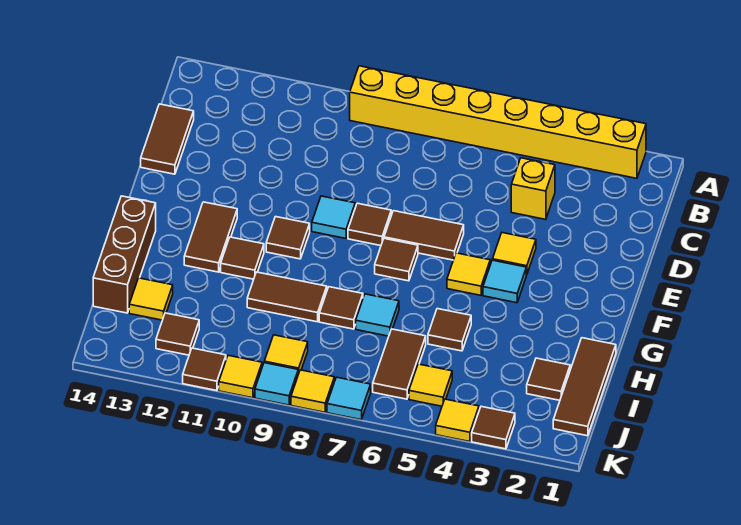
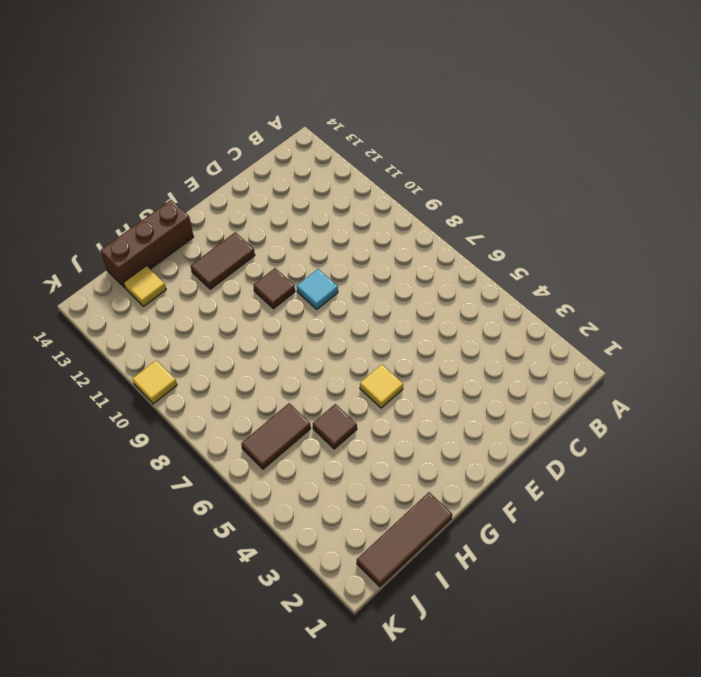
none -> yellow 1x8 brick [350,66,646,178]
none -> yellow 1x1 brick [511,158,555,219]
none -> brown 1x2 tile [141,104,194,174]
none -> yellow 1x1 tile [492,233,536,275]

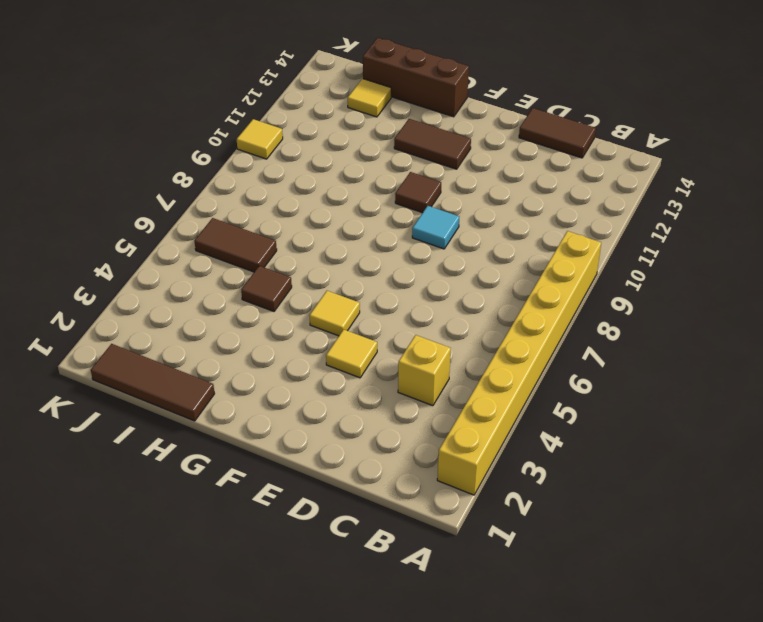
none -> brown 1x2 tile [384,211,464,260]
none -> brown 1x1 tile [348,203,391,246]
none -> cyan 1x1 tile [483,260,526,303]
none -> brown 1x1 tile [375,238,418,281]

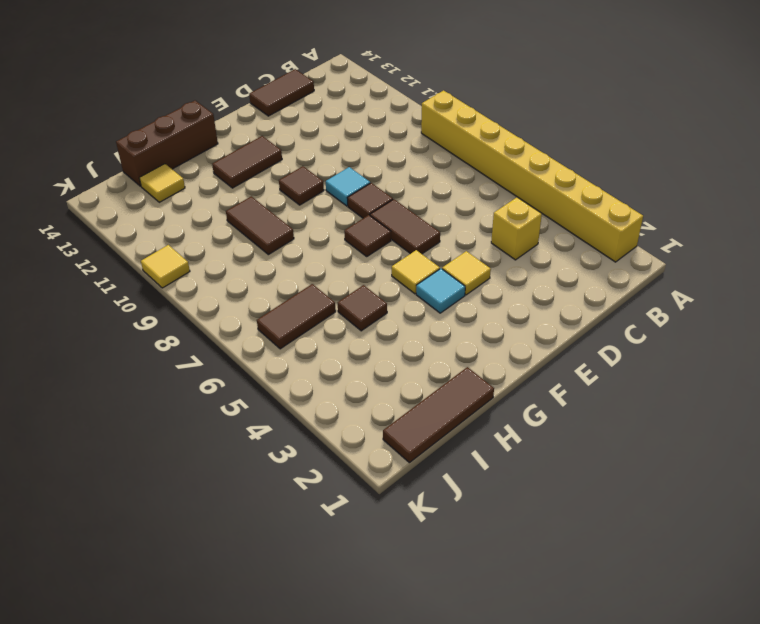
none -> brown 1x1 tile [221,237,264,279]
none -> cyan 1x1 tile [356,294,399,336]
none -> brown 1x1 tile [319,287,363,329]
none -> brown 1x1 tile [527,358,570,400]

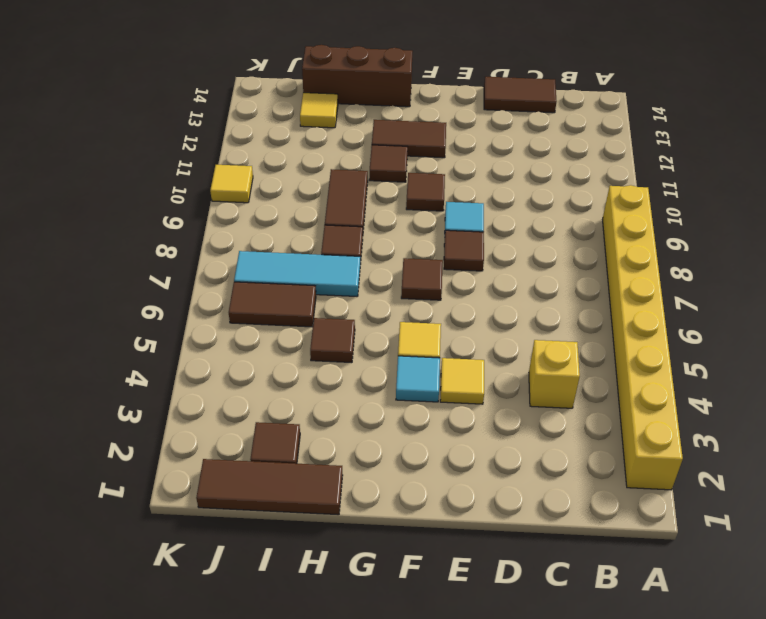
cyan 1x3 tile [234,251,360,296] -> cyan 1x1 tile [356,294,399,336]
none -> brown 1x2 tile [384,211,464,260]
none -> yellow 1x1 tile [409,364,452,406]
none -> yellow 1x1 tile [264,335,308,374]
none -> brown 1x1 tile [156,313,199,355]

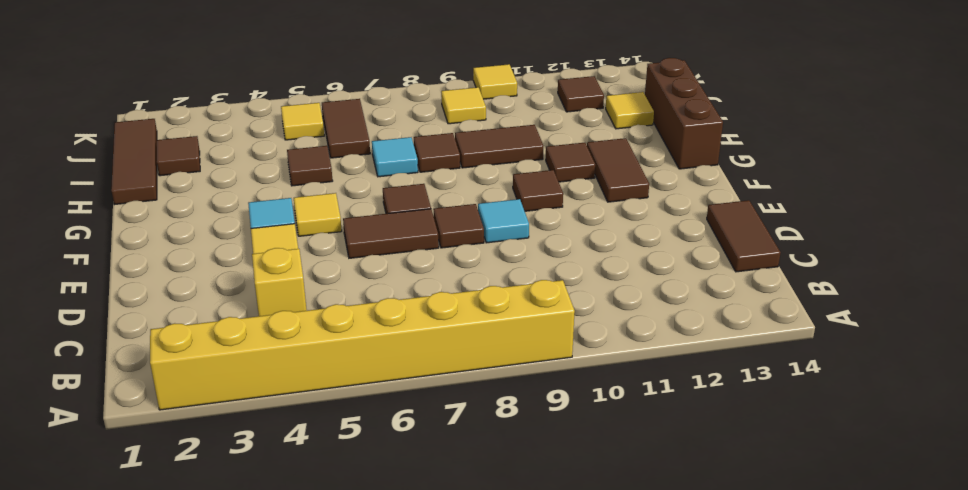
none -> brown 1x1 tile [472,407,515,449]
none -> yellow 1x1 tile [436,399,479,442]
none -> cyan 1x1 tile [327,377,371,420]
none -> yellow 1x1 tile [291,370,334,412]

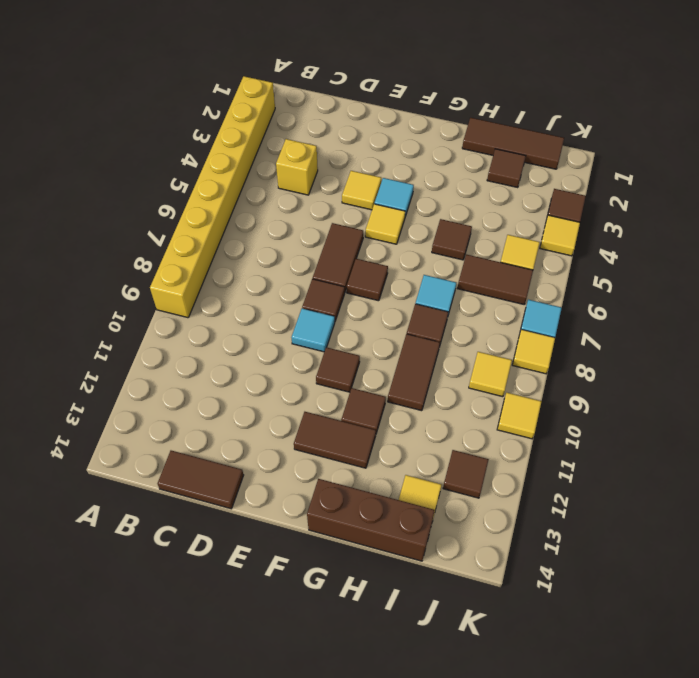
none -> cyan 1x1 tile [255,363,298,405]
none -> brown 1x1 tile [183,348,226,391]

